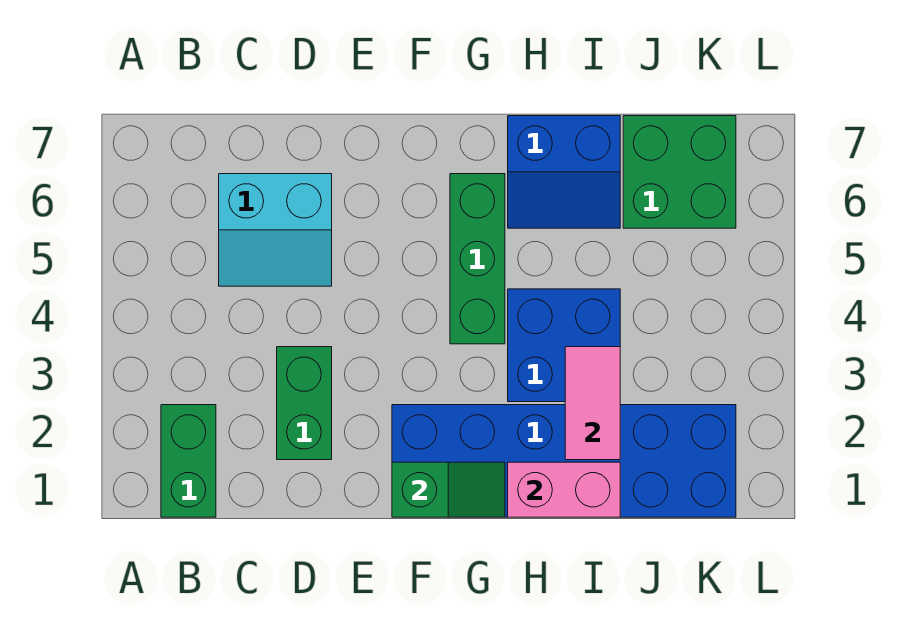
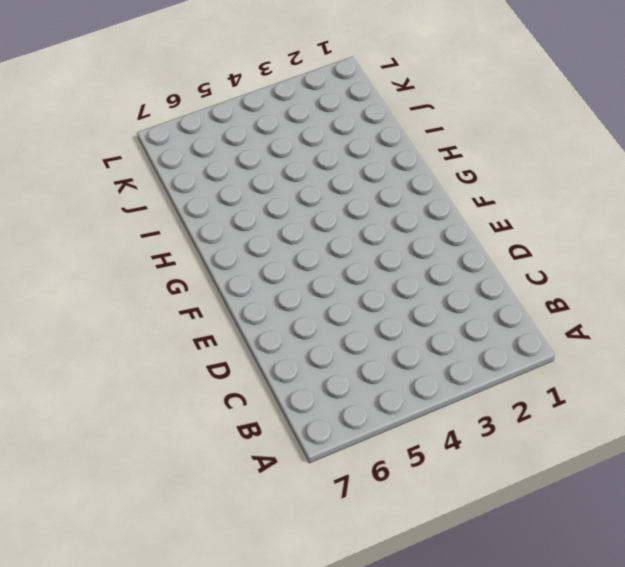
none -> green 1x2 brick [161,405,216,517]
none -> cyan 2x2 slope [219,174,332,286]

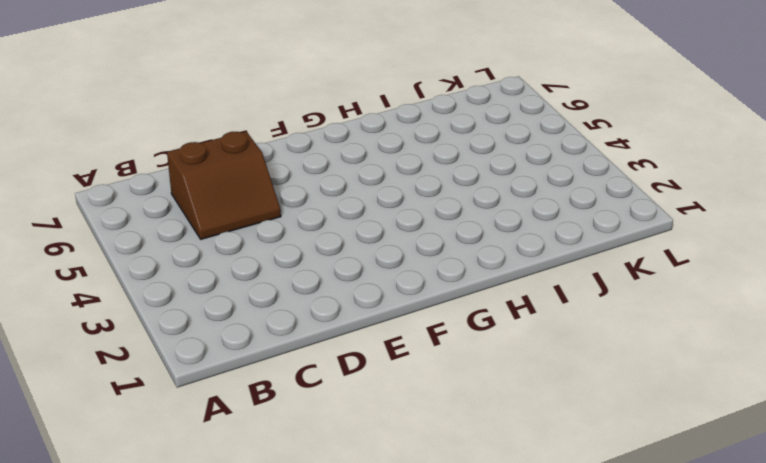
brown 2x2 slope [167,131,281,239] -> cyan 2x2 slope [219,174,332,286]
none -> green 1x2 brick [161,405,216,517]
none -> green 1x2 brick [277,347,332,460]

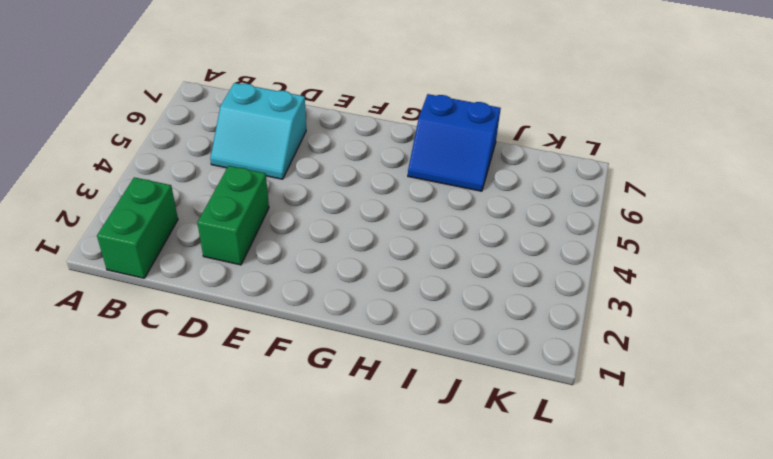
none -> blue 2x6 brick [392,405,736,517]
none -> green 1x3 brick [450,174,505,344]

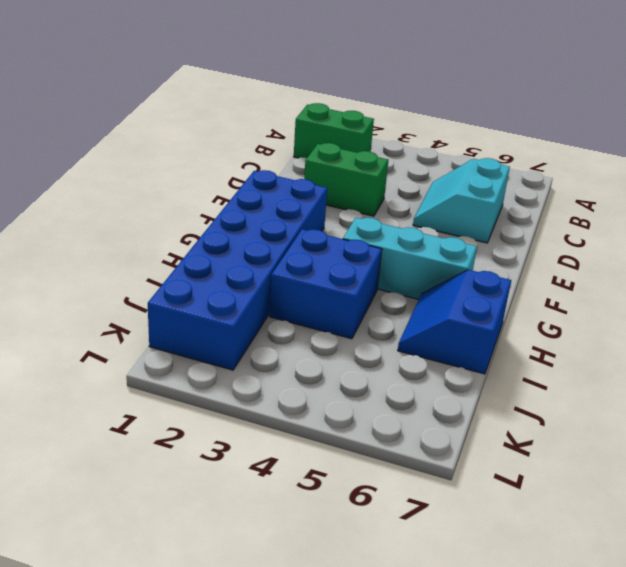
cyan 1x3 brick [343,218,477,299] -> green 1x3 brick [450,174,505,344]
none -> green 2x2 brick [623,116,736,228]
none -> green 1x2 slope [392,462,505,517]

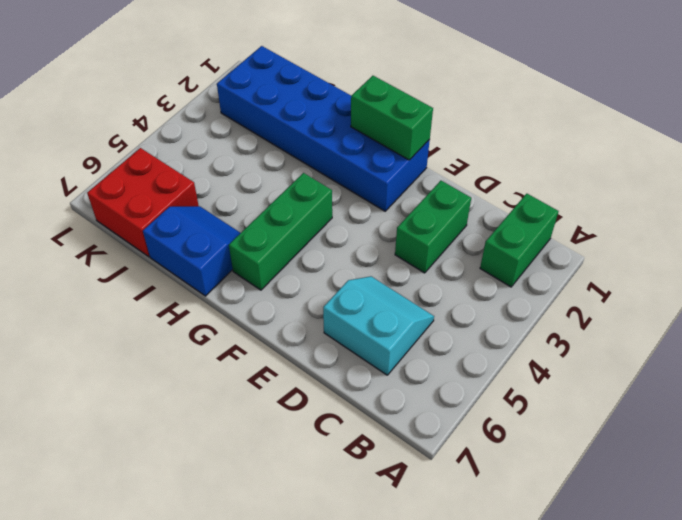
green 1x2 brick [351,76,433,160] -> green 1x2 slope [392,462,505,517]
red 2x2 brick [87,148,199,257] -> green 2x2 brick [623,116,736,228]
none -> blue 2x2 brick [508,289,620,402]
none -> pink 1x2 brick [508,462,620,517]

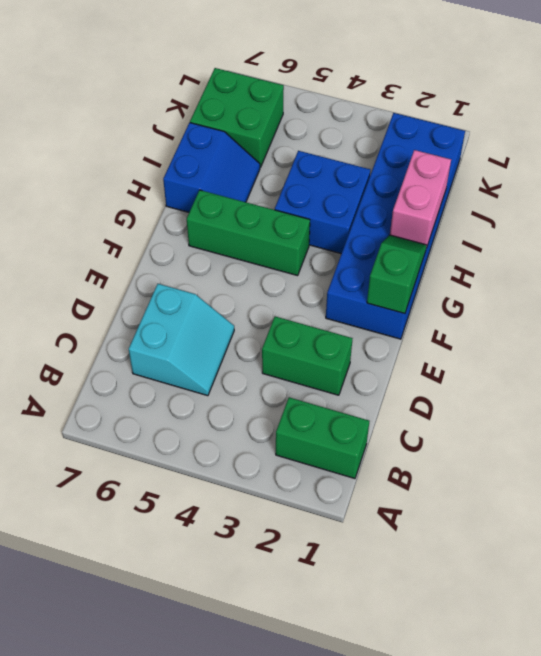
none -> pink 1x2 tile [565,347,620,460]

